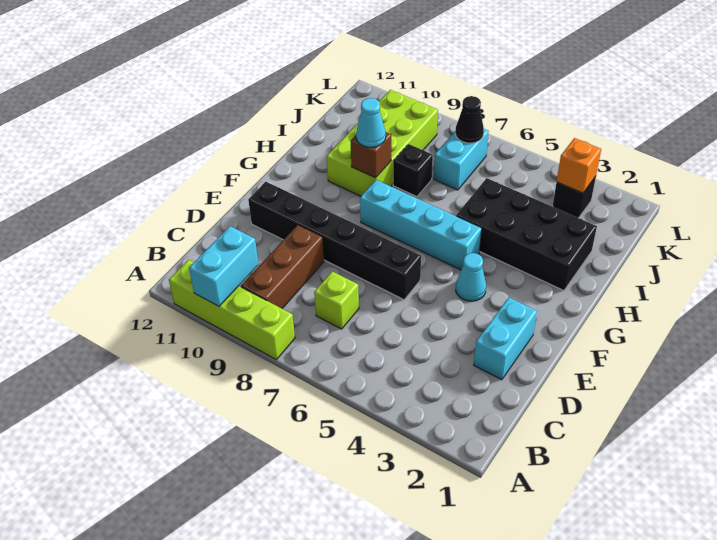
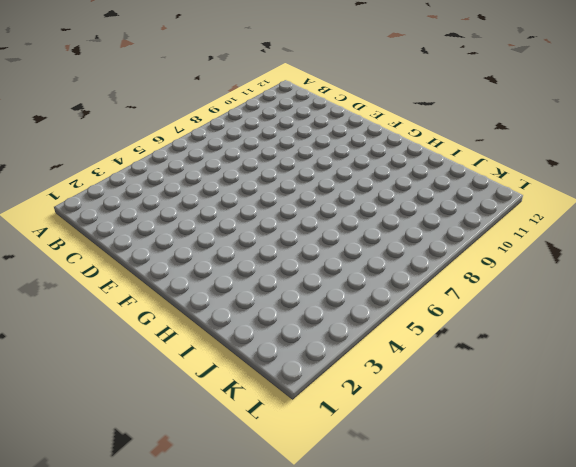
none -> lime 1x4 brick [169,260,295,359]
none -> brown 1x3 brick [241,225,324,308]
none -> lime 1x1 brick [314,271,359,329]

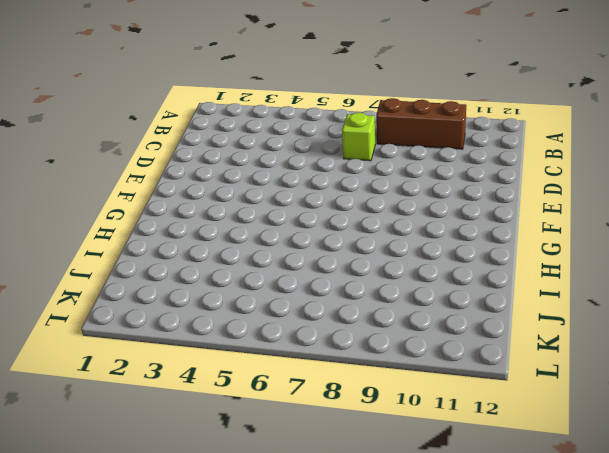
brown 1x3 brick [376,98,466,149] -> brown 1x3 brick turned to [241,225,324,308]
none -> lime 1x4 brick [169,260,295,359]
none -> cyan 1x2 brick [474,297,537,380]
none -> black 1x6 brick [248,182,421,300]

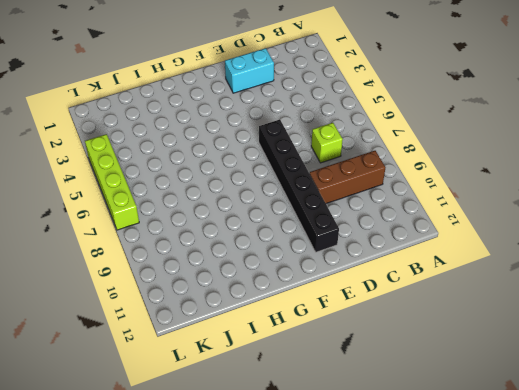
lime 1x4 brick [85,134,139,230] -> lime 1x4 brick moved to [169,260,295,359]
none -> cyan 1x1 cone [456,253,486,301]
none -> cyan 1x4 brick [360,180,482,270]
none -> black 2x4 brick [456,178,597,290]

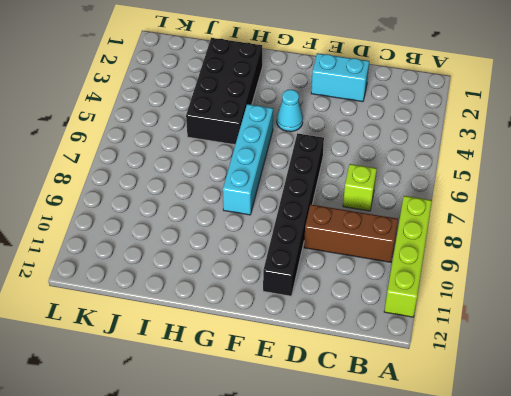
none -> lime 2x4 brick [327,90,438,196]
none -> black 1x1 brick [393,144,433,196]
none -> cyan 1x2 brick [434,129,489,190]

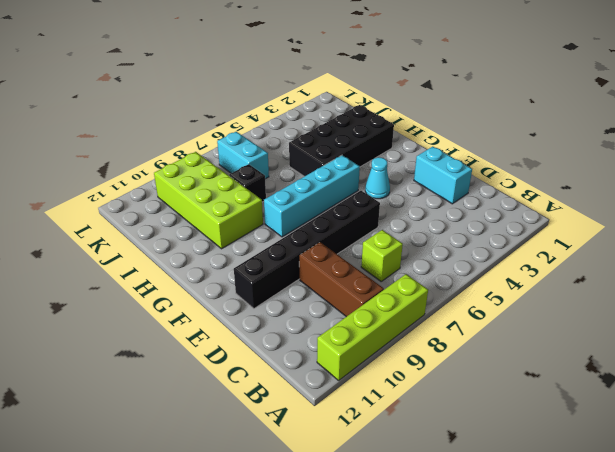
none -> black 1x1 brick [553,176,596,218]
none -> cyan 1x2 brick [189,226,259,306]
none -> brown 1x1 brick [351,132,391,178]

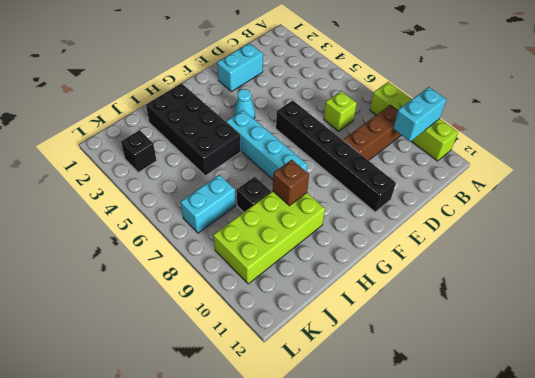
none -> orange 1x1 brick [557,138,601,193]
none -> black 1x1 cone [455,96,484,143]
none -> cyan 1x1 cone [356,98,386,147]

